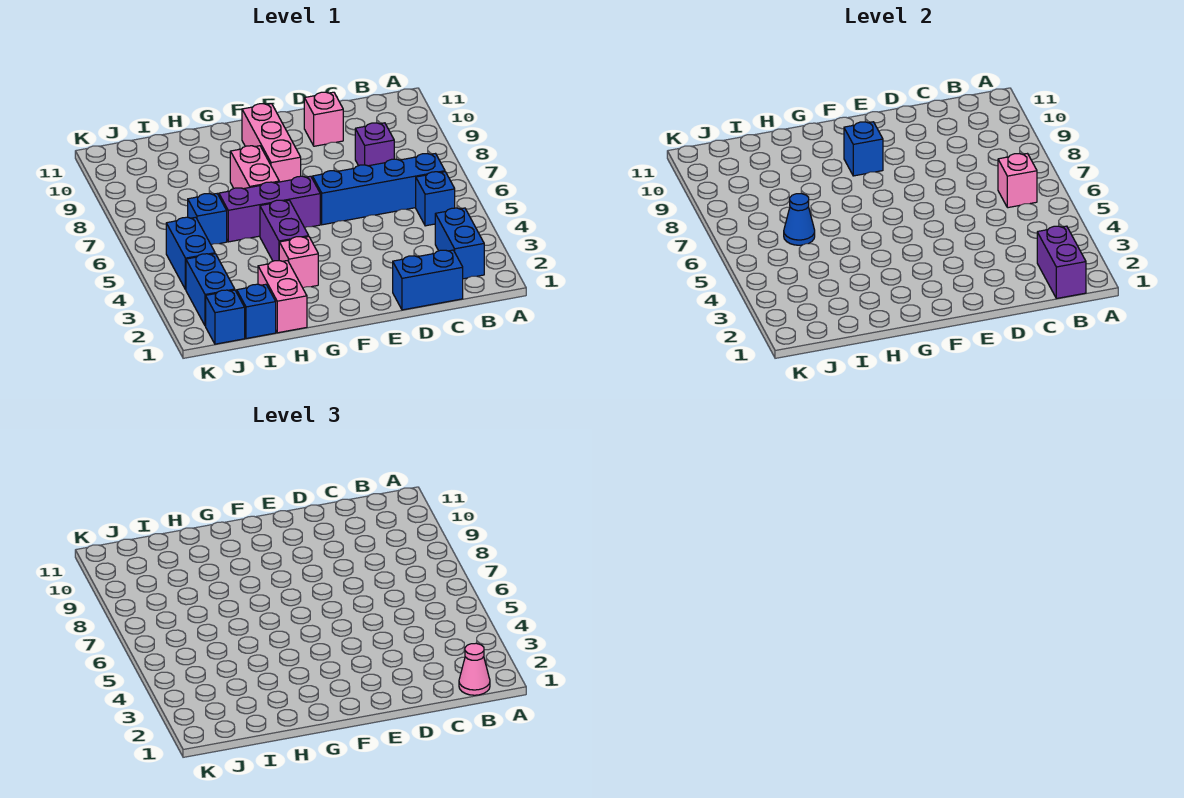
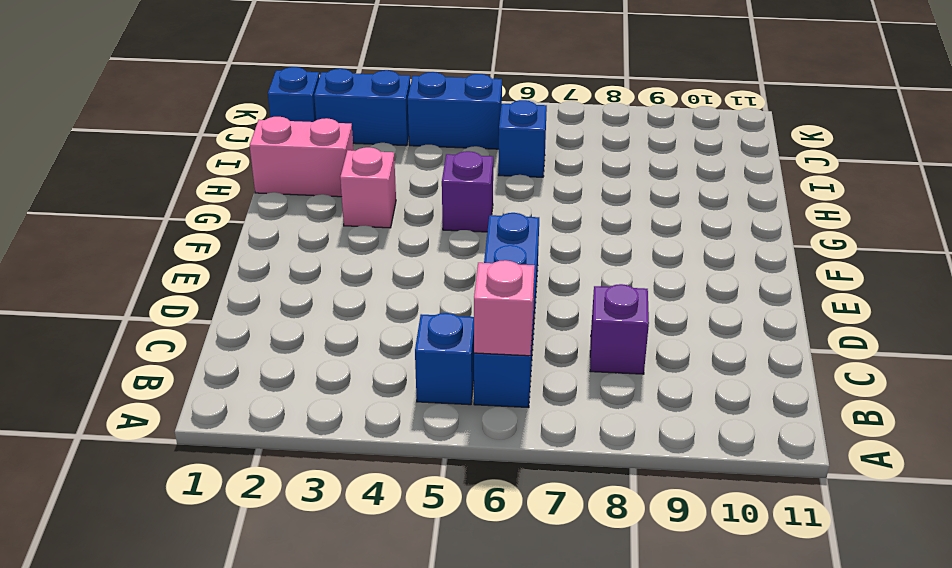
purple 1x1 brick [442,151,493,232] -> purple 1x2 brick [260,200,309,261]
none -> blue 1x2 brick [435,208,484,279]
none -> blue 1x2 brick [393,250,463,310]
none -> pink 1x1 brick [304,92,343,146]

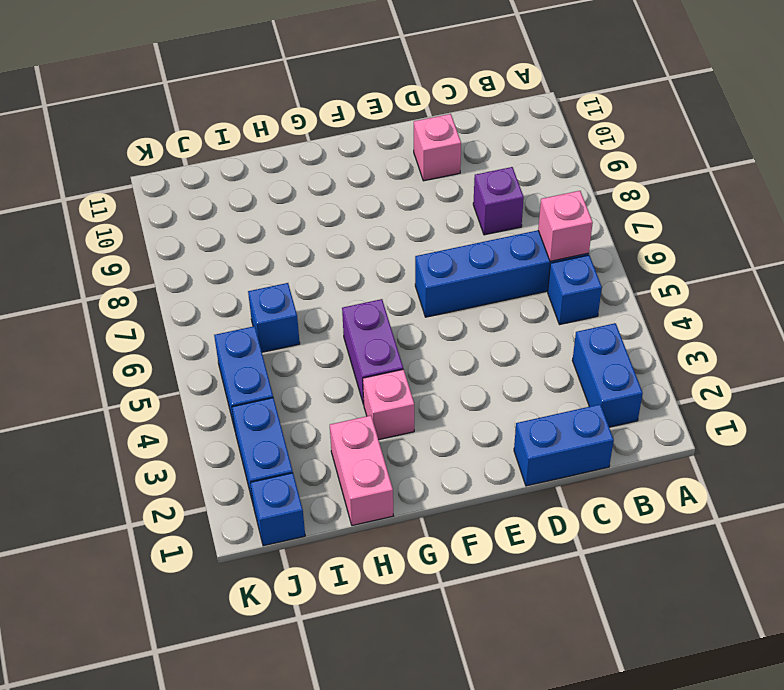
none -> purple 1x3 brick [219,176,320,242]
none -> pink 1x3 brick [242,104,301,182]
none -> pink 1x2 brick [230,146,279,189]

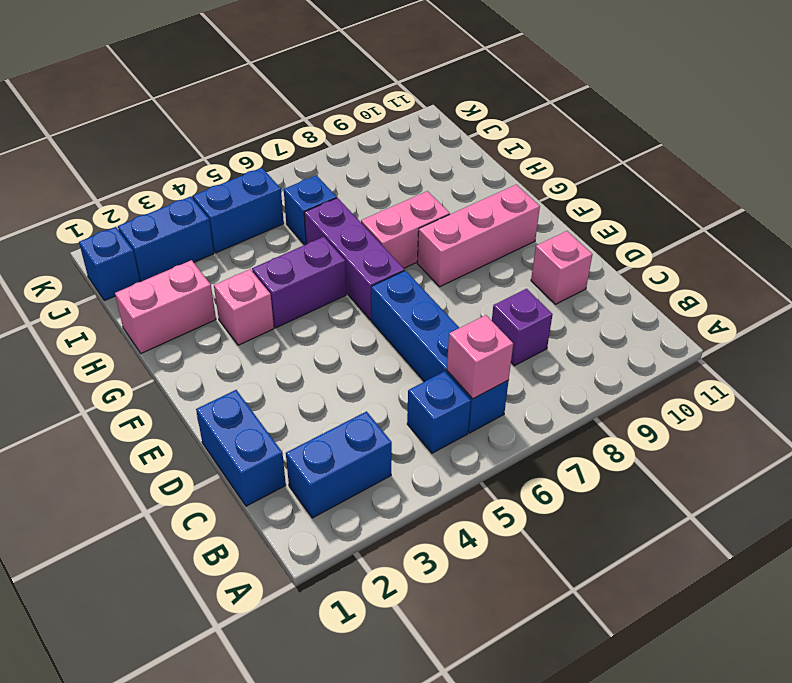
none -> blue 1x1 brick [237,284,276,338]
none -> purple 1x2 brick [1037,226,1086,299]
none -> blue 1x1 brick [844,122,883,176]

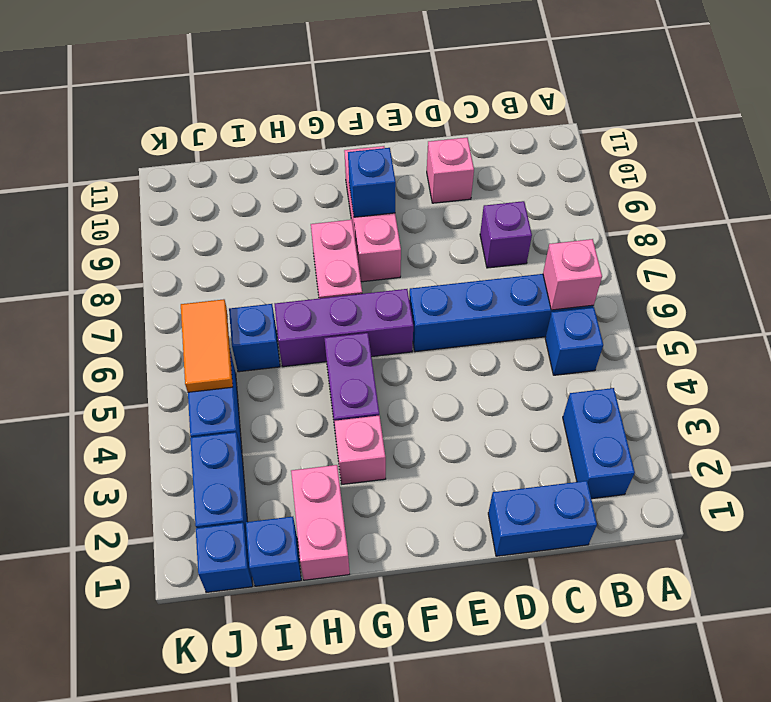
orange 1x2 tile [181,299,233,392] -> none
none -> purple 1x2 brick [1037,226,1086,299]
none -> blue 1x1 cone [784,194,815,245]
none -> pink 1x1 cone [459,643,490,695]

